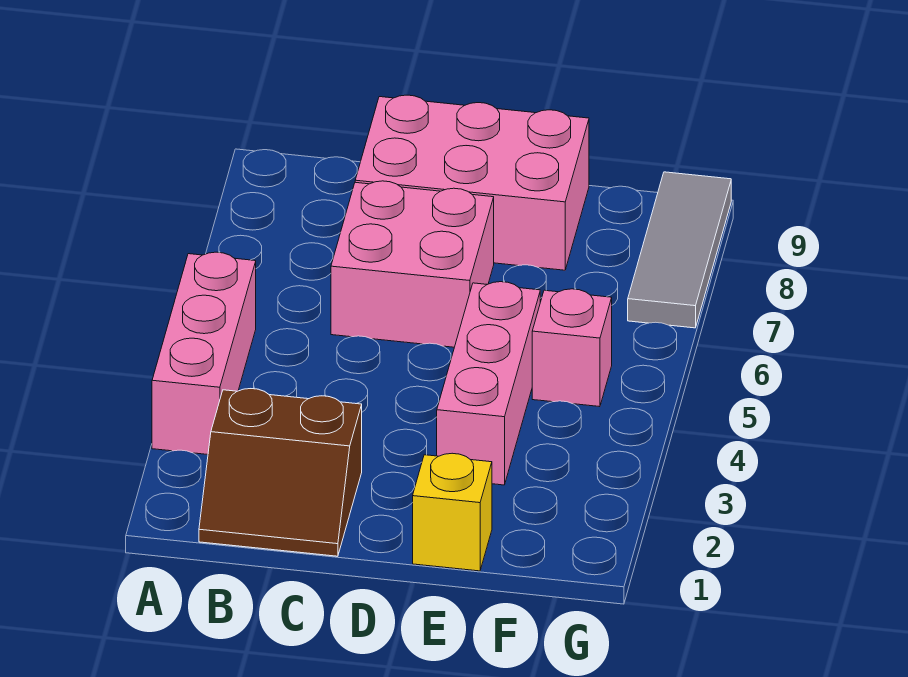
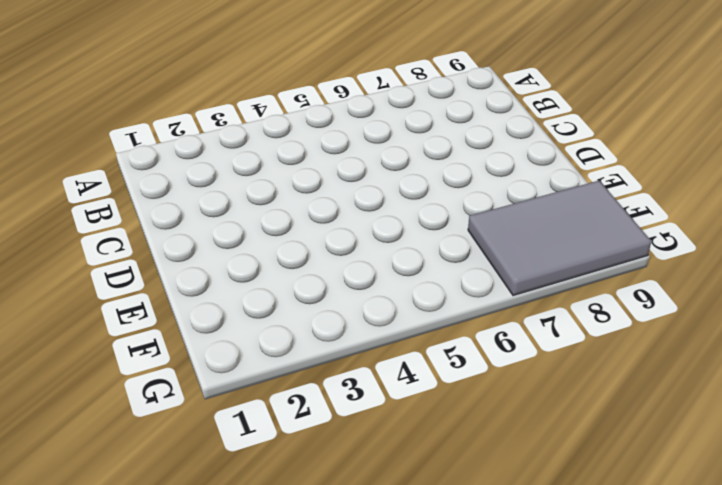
grey 2x3 tile [468,181,651,296] -> grey 1x3 tile [628,172,731,328]
none -> pink 1x3 brick [152,252,256,455]
none -> brown 2x2 slope [199,389,362,556]

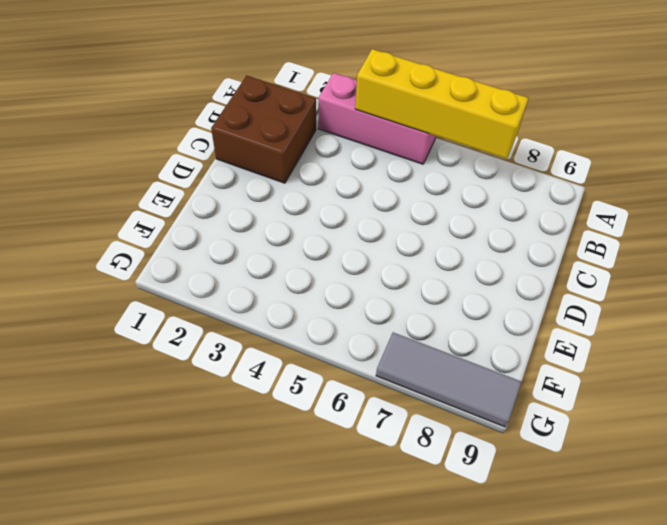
yellow 1x4 brick [355,49,529,159] -> none
brown 2x2 brick [211,76,316,183] -> brown 2x2 slope [199,389,362,556]
none -> pink 2x2 brick [331,181,494,347]
none -> pink 2x3 brick [355,95,589,270]

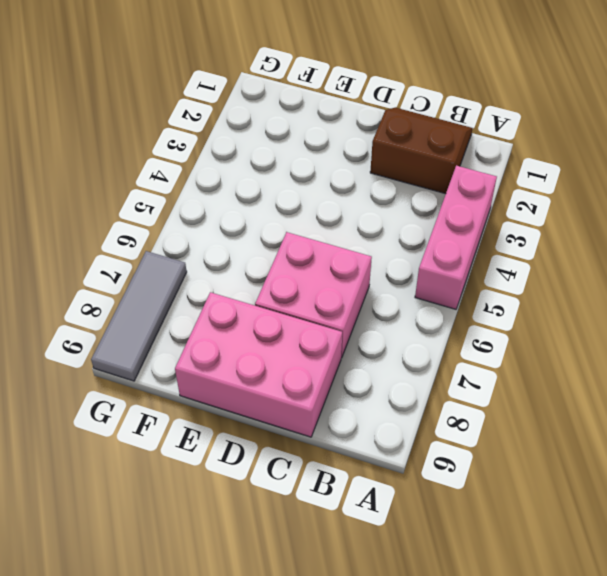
none -> yellow 1x1 brick [413,453,492,571]
none -> pink 1x3 brick [437,282,540,485]

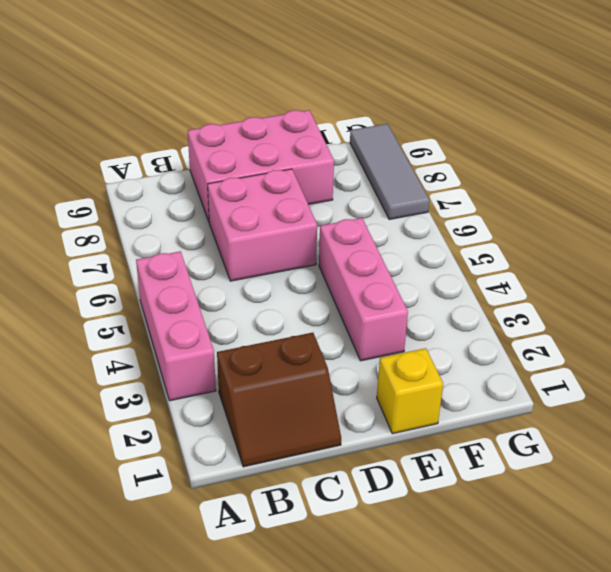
none -> pink 1x1 brick [532,289,612,407]

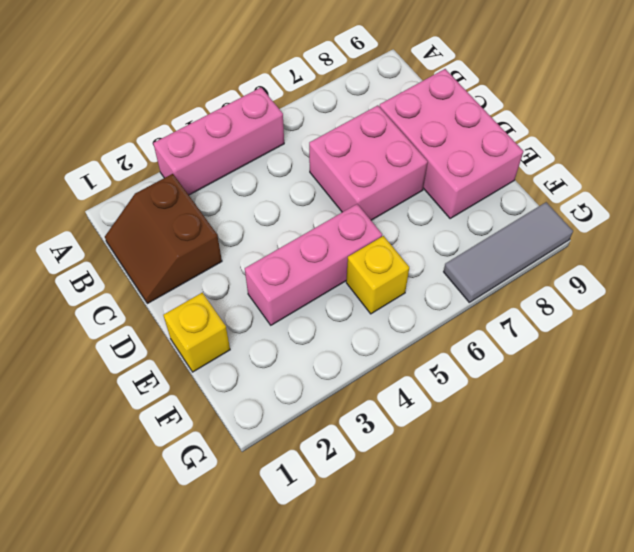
yellow 1x1 brick [346,236,409,314] -> pink 1x1 brick [532,289,612,407]

